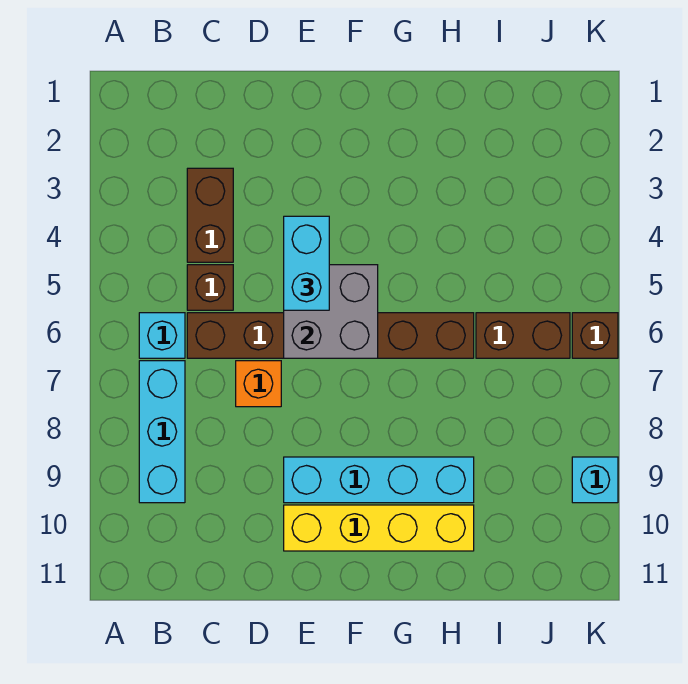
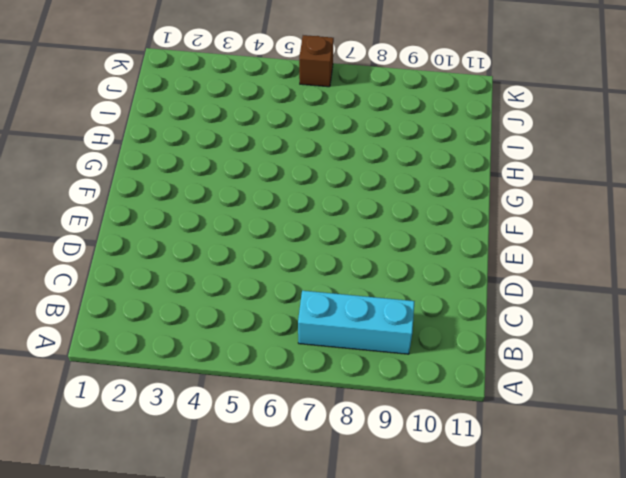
none -> cyan 1x1 brick [139,313,185,358]
none -> brown 1x2 brick [187,168,233,262]
none -> brown 1x1 brick [187,265,233,310]

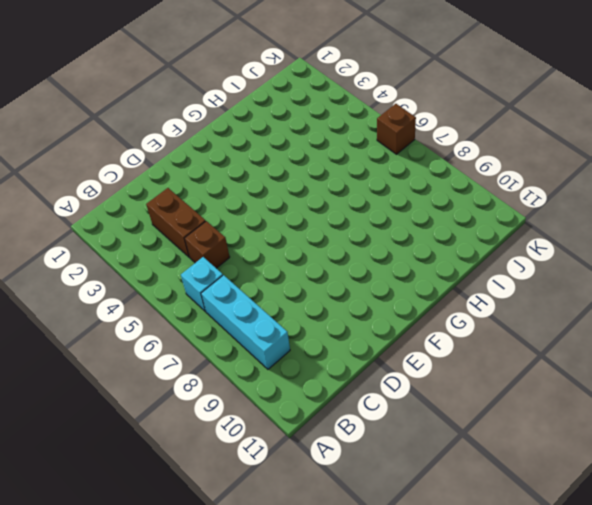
none -> brown 1x6 brick [187,313,474,358]
none -> orange 1x1 brick [236,361,281,407]
none -> cyan 1x4 brick [284,457,474,503]

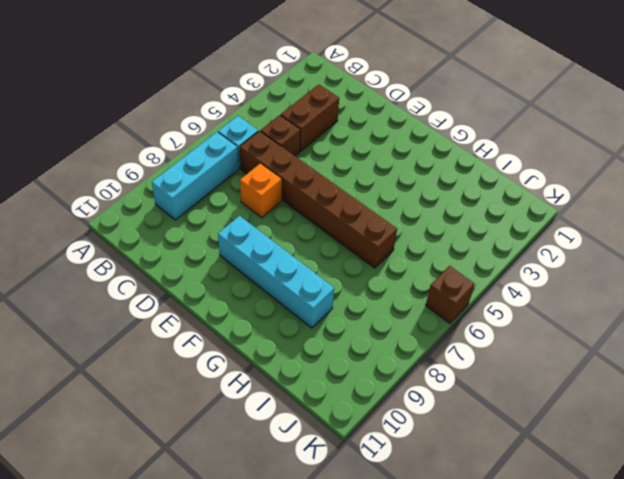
none -> yellow 1x4 brick [284,505,474,551]
none -> brown 1x2 brick [476,313,570,358]
none -> cyan 1x1 brick [572,457,618,503]

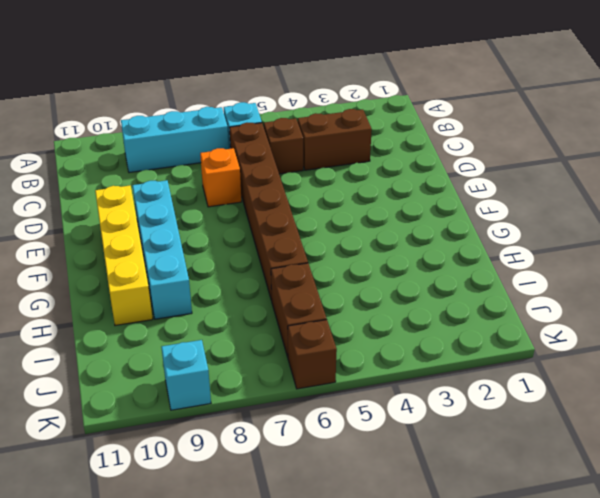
none -> grey 2x2 brick [284,265,378,358]
none -> cyan 1x2 brick [284,216,329,310]

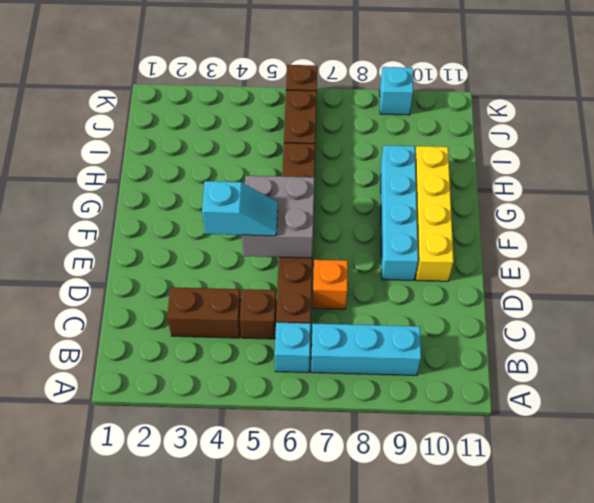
cyan 1x2 slope [202,181,278,236] -> cyan 1x2 brick [284,216,329,310]

